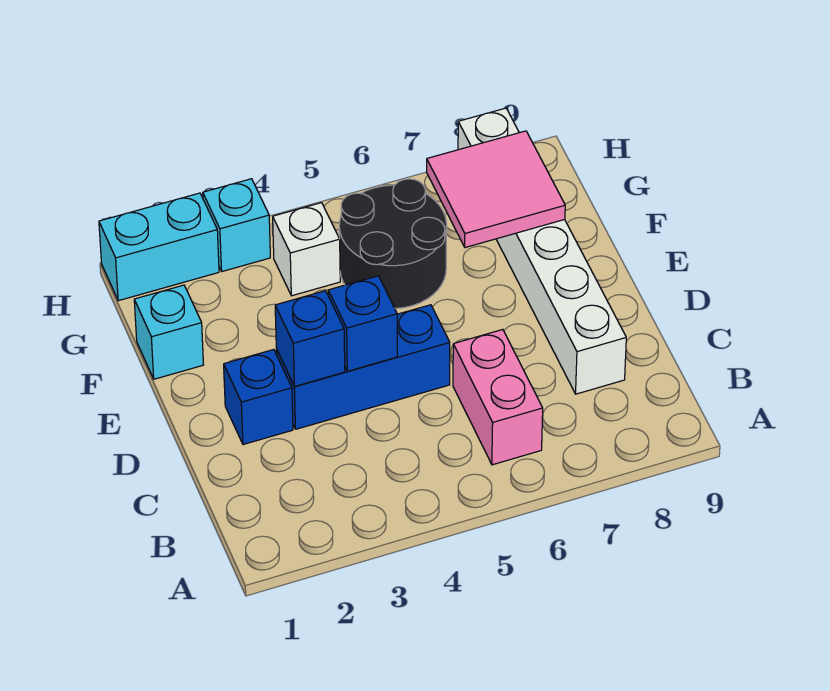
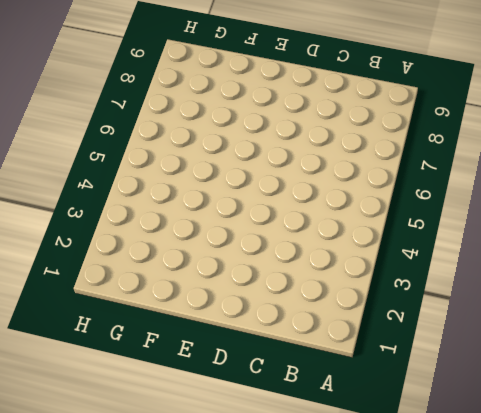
none -> pink 1x2 brick [453,330,543,465]
none -> white 1x6 brick [458,108,626,394]
none -> blue 1x1 brick [224,350,293,445]

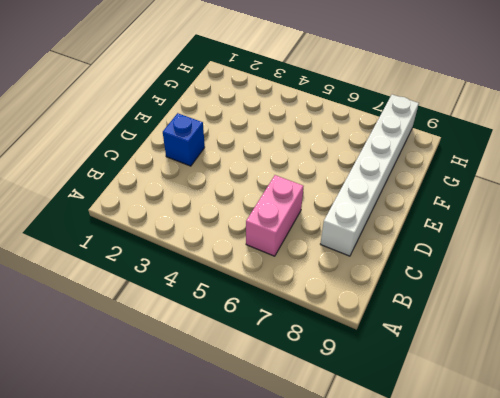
none -> blue 1x3 brick [276,305,450,429]
none -> cyan 1x1 brick [134,285,203,379]
none -> black 2x2 round brick [339,179,447,308]

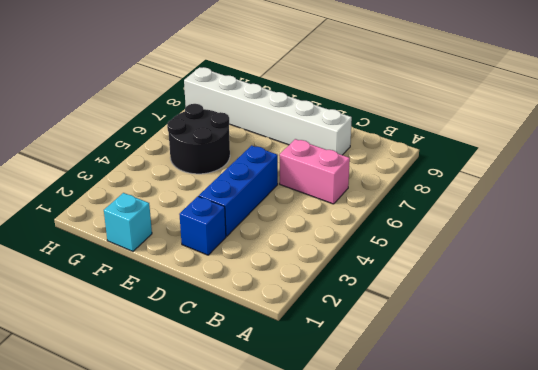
none -> white 1x1 brick [273,203,340,296]
none -> cyan 1x2 brick [99,193,219,301]
none -> cyan 1x1 brick [203,179,270,271]

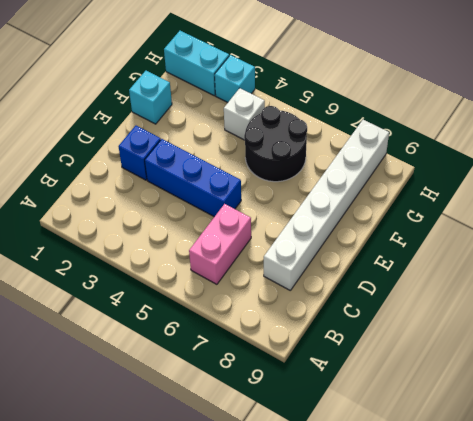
none -> blue 1x1 brick [275,291,345,386]
none -> blue 1x1 brick [328,276,397,371]
none -> pink 2x2 tile [427,131,565,248]

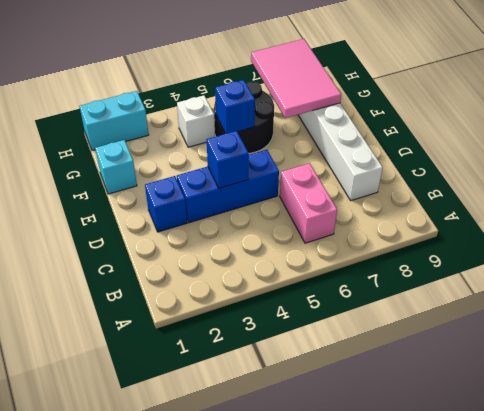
blue 1x1 brick [215,80,255,134] -> blue 1x1 brick moved to [275,291,345,386]
pink 2x3 tile [251,39,341,118] -> pink 2x2 tile [427,131,565,248]
none -> cyan 1x1 brick [203,179,270,271]

